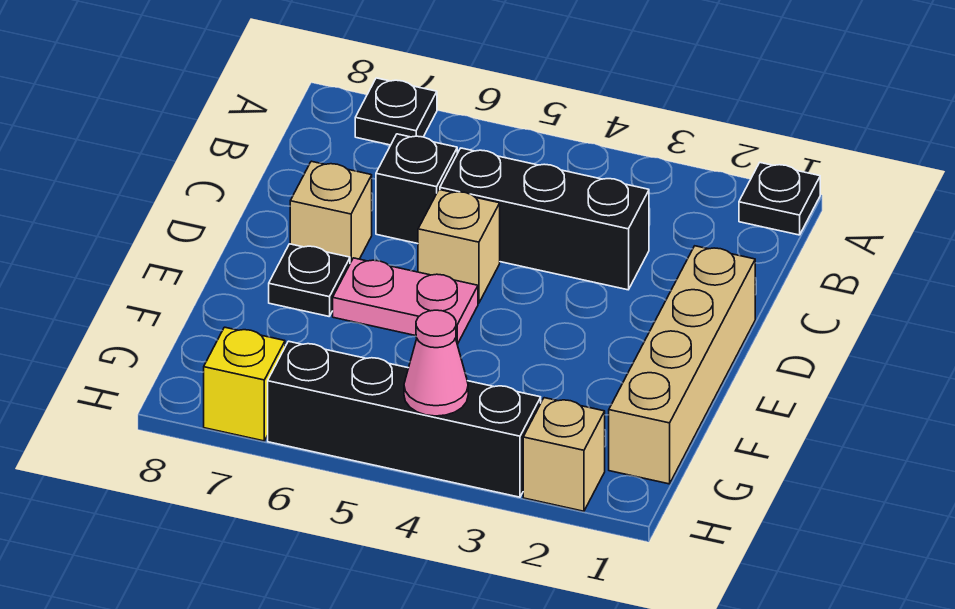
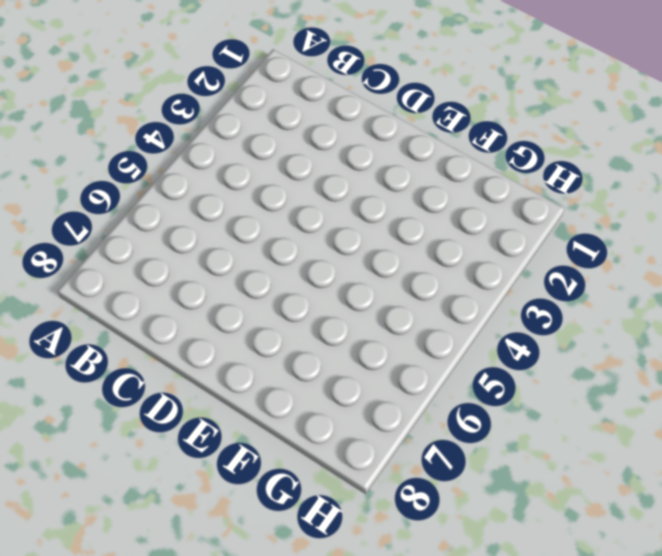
none -> black 1x1 plate [739,163,820,235]
none -> black 1x1 plate [355,78,437,145]
none -> black 1x3 brick [440,148,649,290]

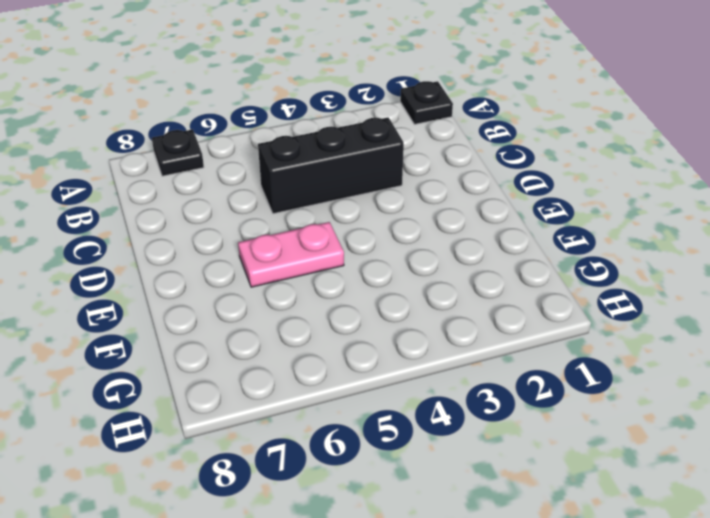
none -> black 1x1 brick [376,134,457,244]
none -> tan 1x4 brick [609,246,755,484]
none -> tan 1x1 brick [418,190,500,303]

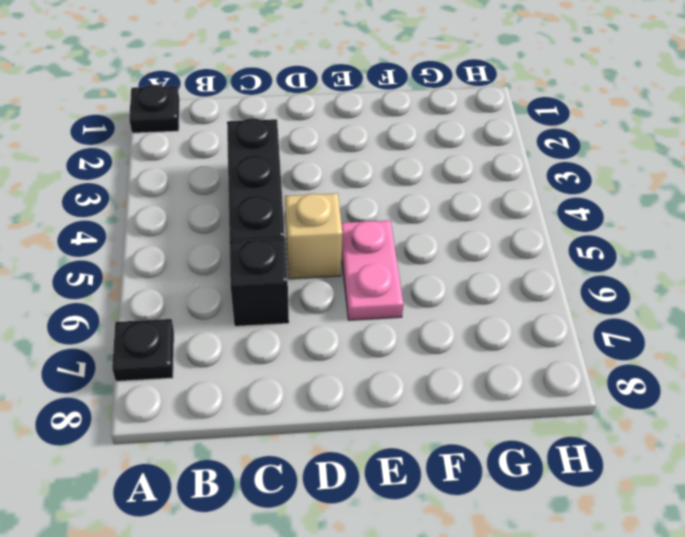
none -> tan 1x4 brick [609,246,755,484]
none -> tan 1x1 brick [290,161,372,263]
none -> black 1x1 plate [269,244,350,316]

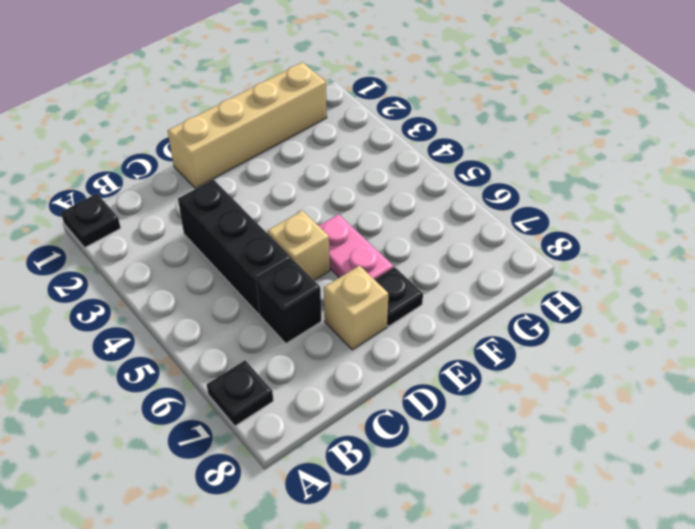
none -> tan 1x1 brick [523,398,605,511]
none -> black 1x4 brick [268,341,541,497]
none -> yellow 1x1 brick [204,327,285,441]

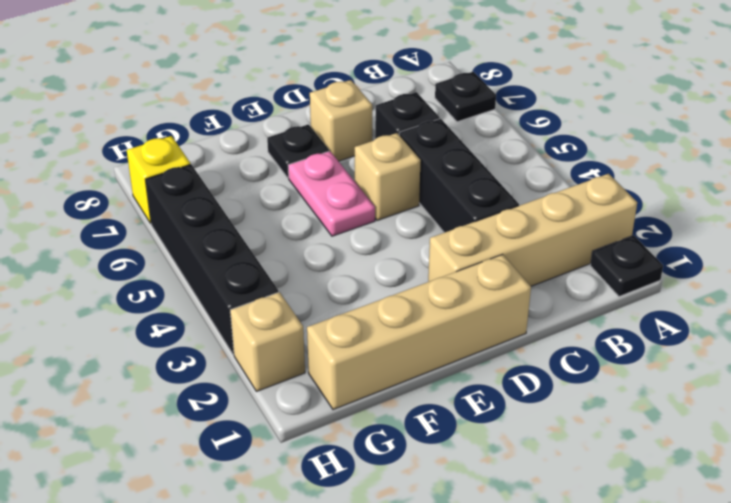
tan 1x4 brick [428,174,637,286] -> none
none -> pink 1x1 cone [404,310,468,416]

